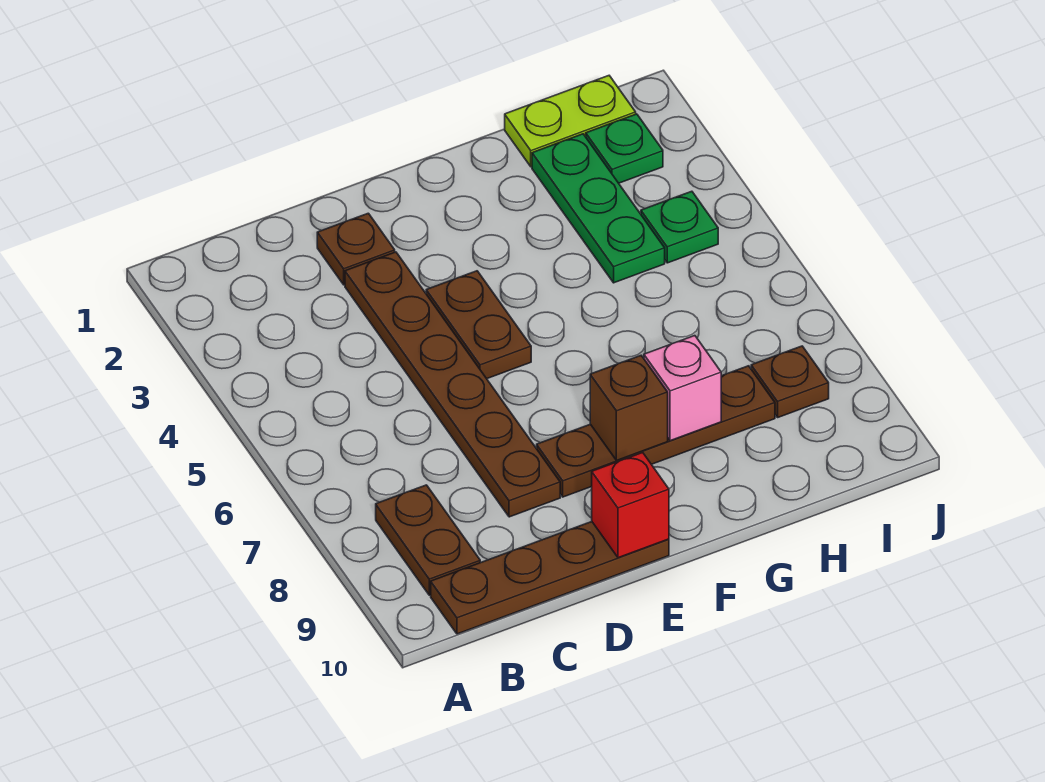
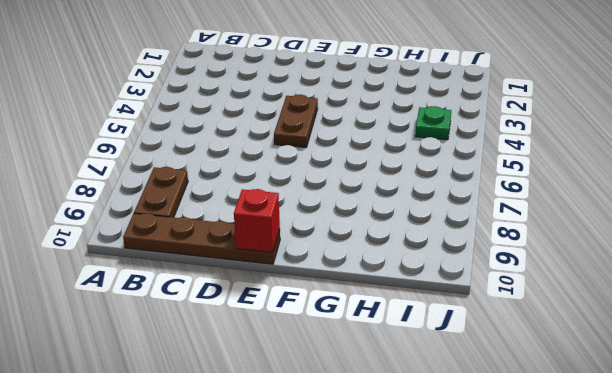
none -> brown 1x1 plate [317,213,395,285]
none -> brown 1x6 plate [345,252,560,517]
none -> brown 1x4 plate [537,366,775,497]

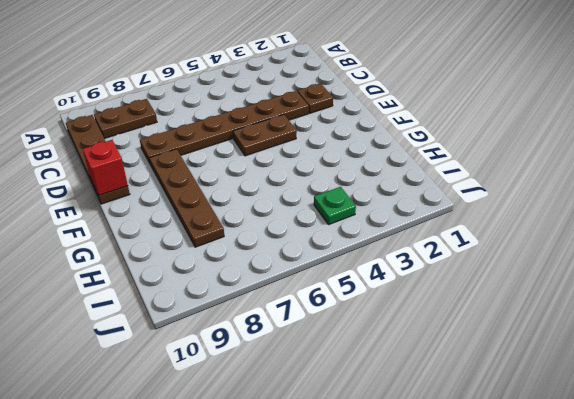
none -> lime 1x2 plate [505,76,636,167]
none -> green 1x3 plate [532,134,665,283]
none -> green 1x1 plate [586,114,663,183]

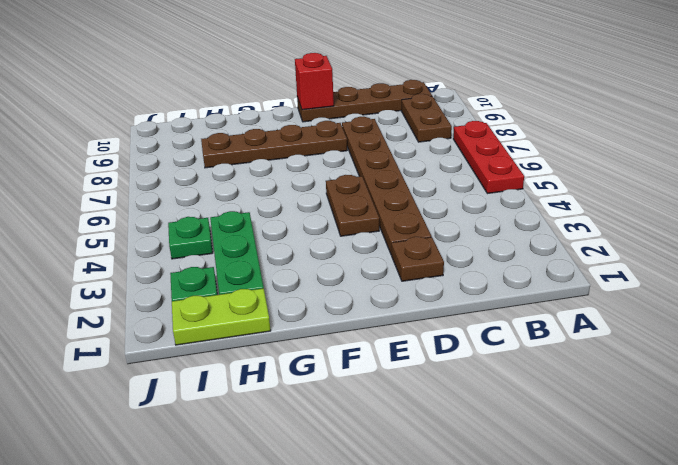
red 1x3 plate [453,121,524,194] -> none
none -> brown 1x1 plate [751,346,829,417]
none -> brown 1x1 brick [590,356,668,461]
none -> pink 1x1 brick [644,336,721,441]

